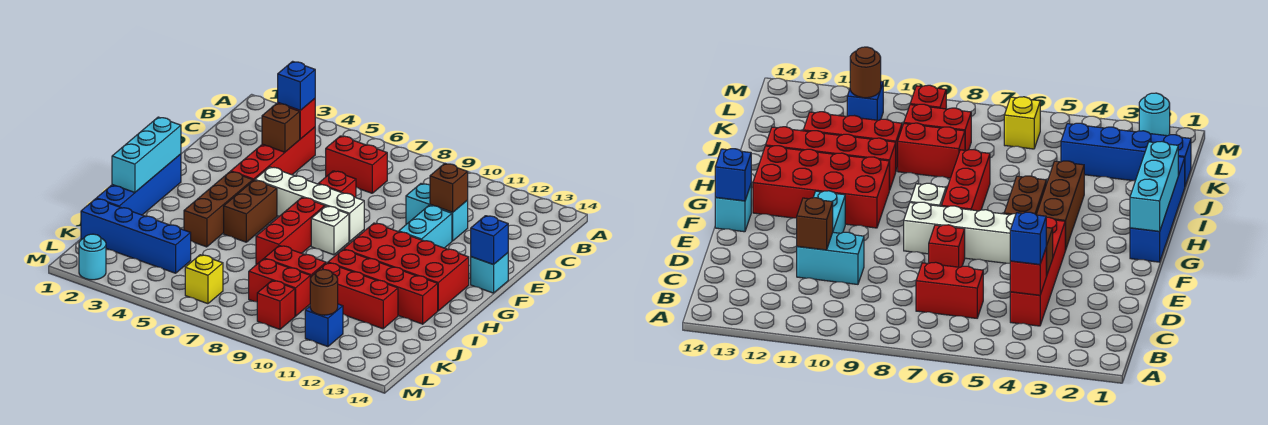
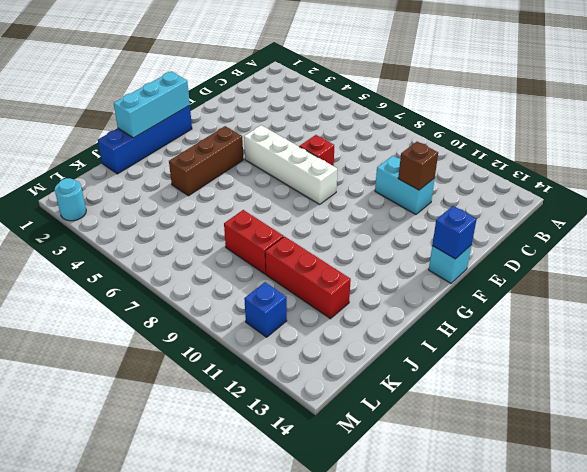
none -> red 1x4 brick [231,127,315,181]
none -> red 1x2 brick [326,136,387,193]
none -> cyan 1x2 brick [399,205,452,248]

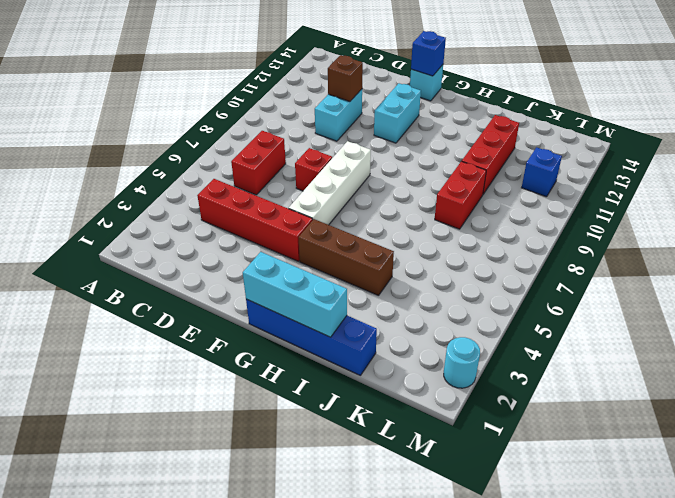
cyan 1x2 brick [374,83,421,143] -> cyan 1x2 brick turned to [399,205,452,248]
none -> brown 1x2 brick [224,180,277,242]
none -> red 1x3 brick [256,197,325,265]
none -> white 1x1 brick [311,206,349,255]

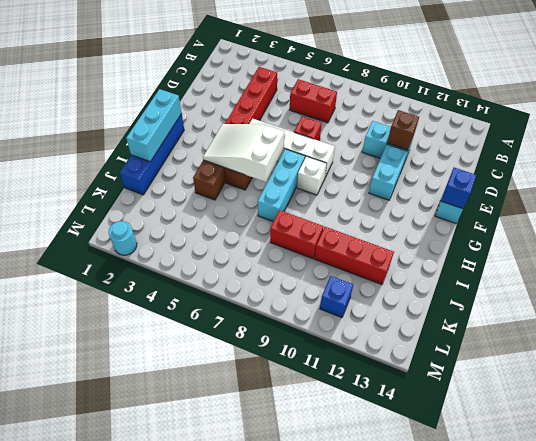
white 2x3 slope [203,124,284,182] -> none
cyan 1x3 brick [258,149,305,222] -> red 1x3 brick [256,197,325,265]
none -> red 2x4 brick [344,223,469,311]
none -> red 1x4 brick [328,250,438,324]
none -> blue 1x4 brick [81,199,191,273]

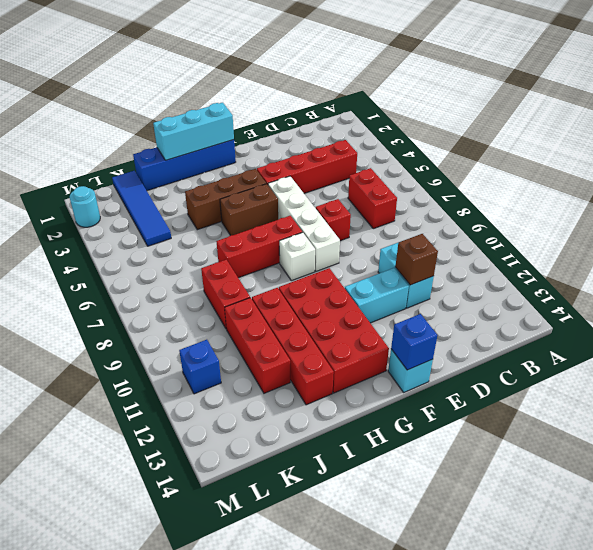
blue 1x4 tile [112,171,171,246] -> blue 1x4 brick [81,199,191,273]
none -> red 1x2 brick [249,259,310,316]
none -> yellow 1x1 brick [185,255,223,304]
none -> red 1x1 brick [257,281,295,329]

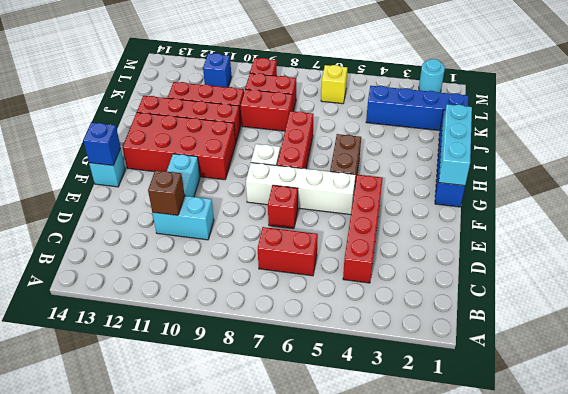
none -> brown 1x3 brick [184,172,253,247]
none -> red 1x1 brick [278,99,315,139]
none -> brown 1x1 brick [262,103,300,152]

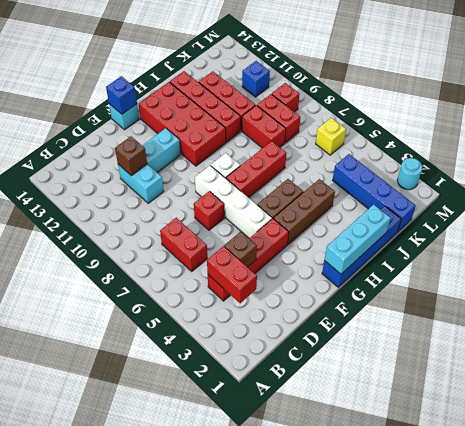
red 1x2 brick [207,246,257,303] -> red 1x1 brick [278,99,315,139]
none -> brown 1x1 round brick [310,270,338,315]
none -> blue 1x1 brick [278,61,315,110]

